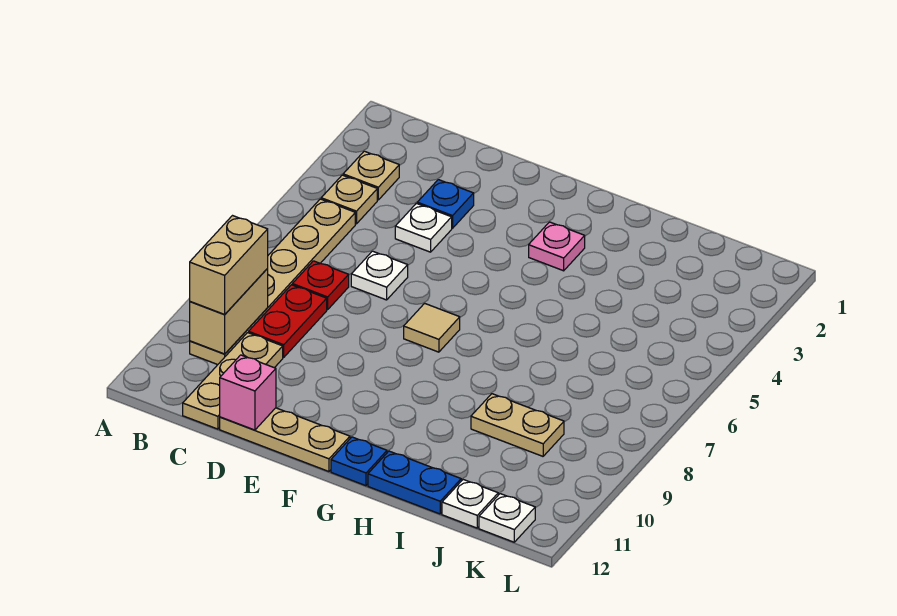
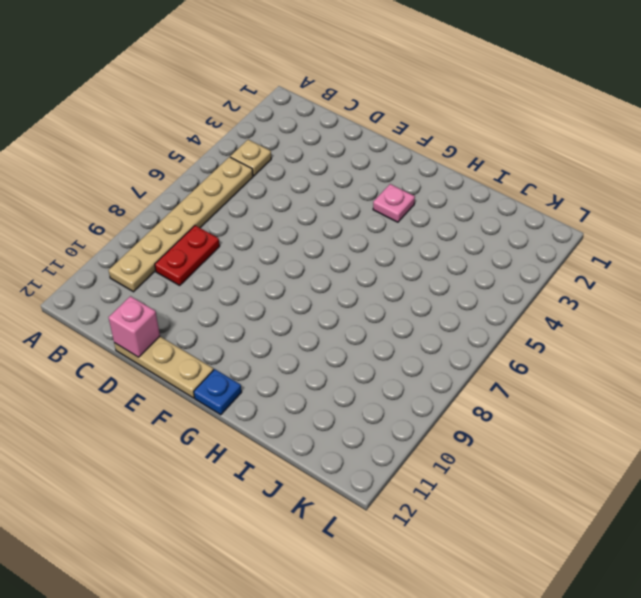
none -> tan 1x1 plate [343,151,399,200]
none -> red 1x1 plate [292,261,349,310]
none -> tan 1x3 plate [183,333,283,429]

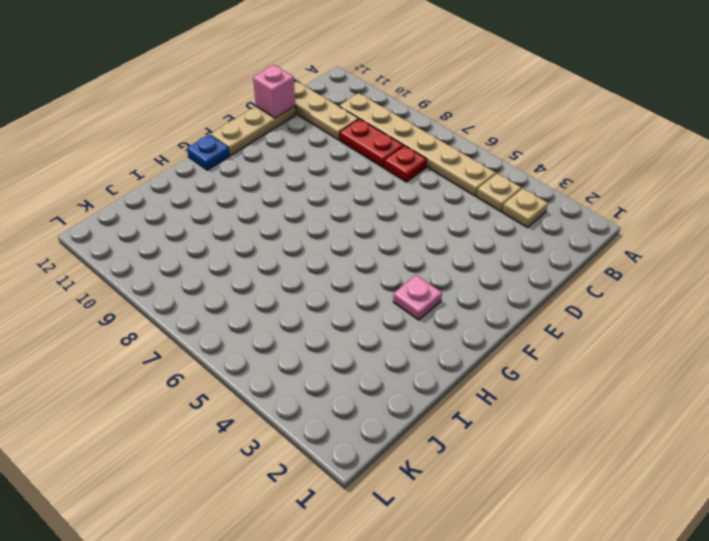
none -> blue 1x1 plate [417,180,474,228]
none -> white 1x1 plate [395,203,452,252]
none -> white 1x1 plate [351,251,408,300]

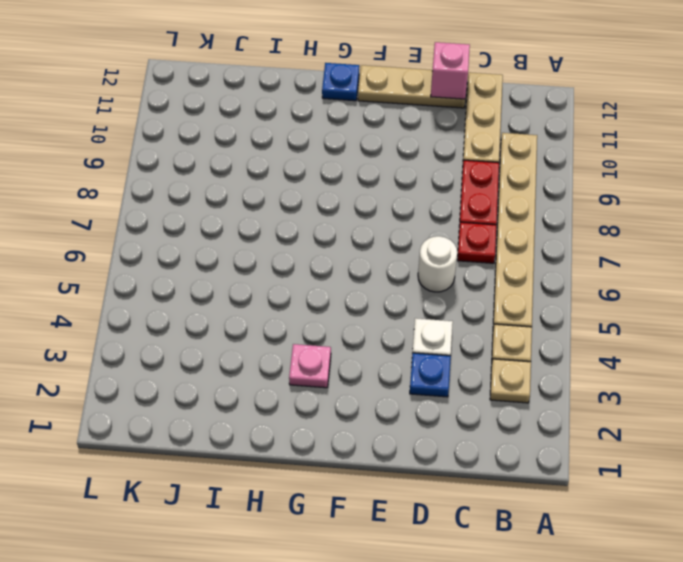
white 1x1 round brick [418,236,457,292] -> white 1x1 plate [351,251,408,300]
none -> tan 1x1 tile [404,303,460,352]
none -> blue 1x2 plate [368,451,461,514]
none -> tan 1x2 plate [471,394,564,456]

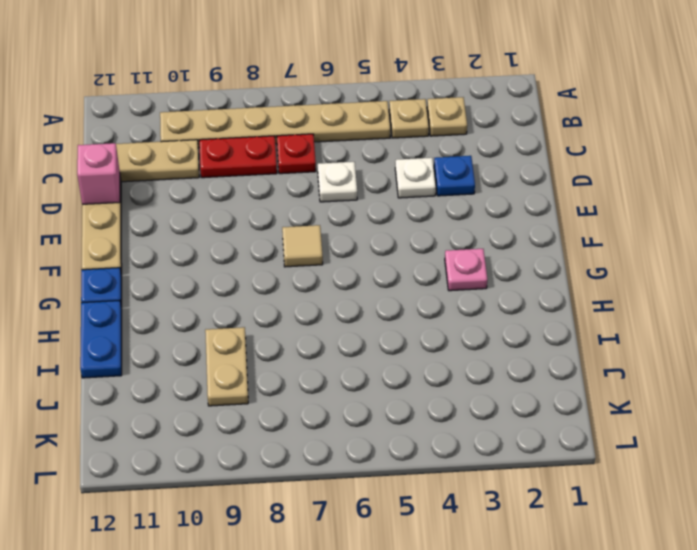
none -> white 1x1 plate [442,480,498,528]
none -> white 1x1 plate [479,494,535,542]
none -> tan 1x2 brick [190,269,268,354]

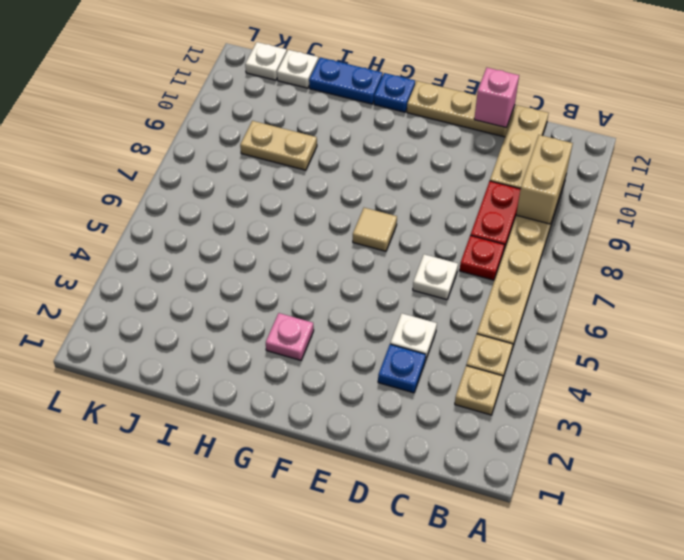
none -> tan 1x2 brick [190,216,268,315]

